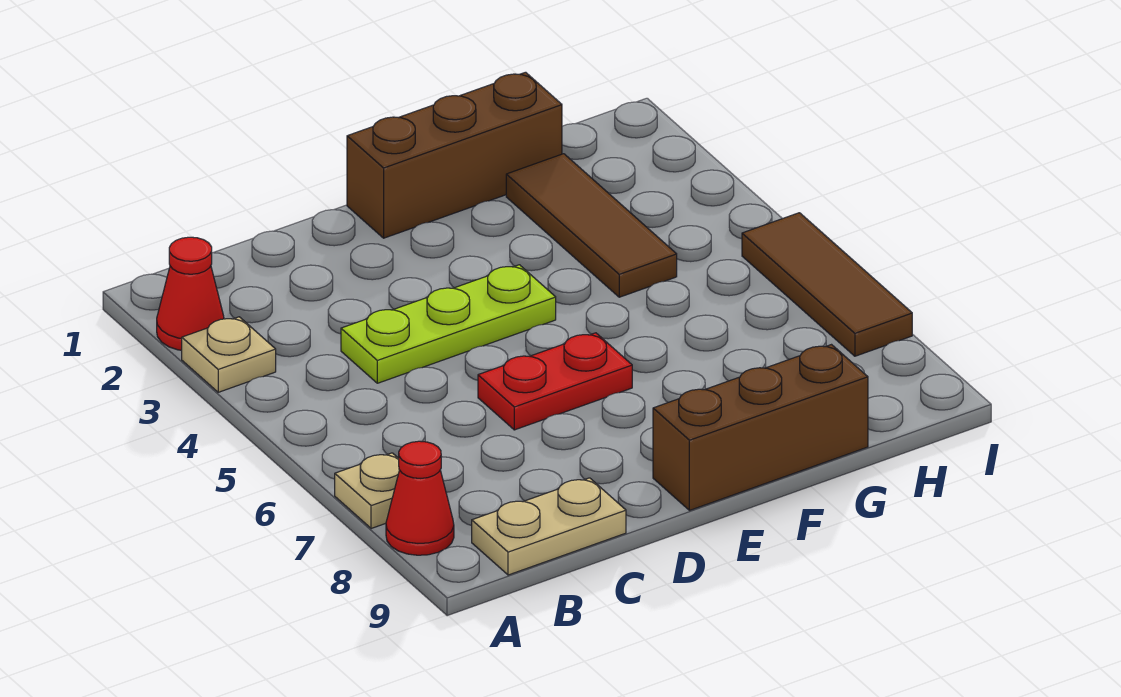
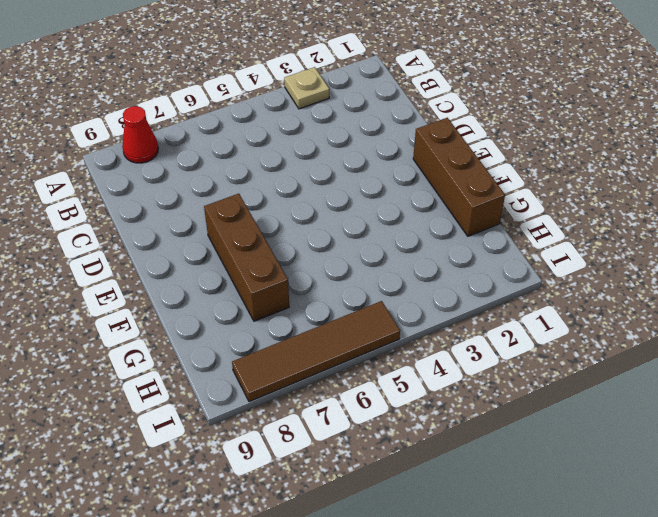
brown 1x3 brick [204,194,289,321] -> brown 1x3 brick moved to [653,345,868,510]
brown 1x4 tile [232,301,400,402] -> brown 1x3 tile [742,213,912,356]
none -> red 1x1 cone [157,237,224,350]
none -> tan 1x1 plate [335,453,399,529]

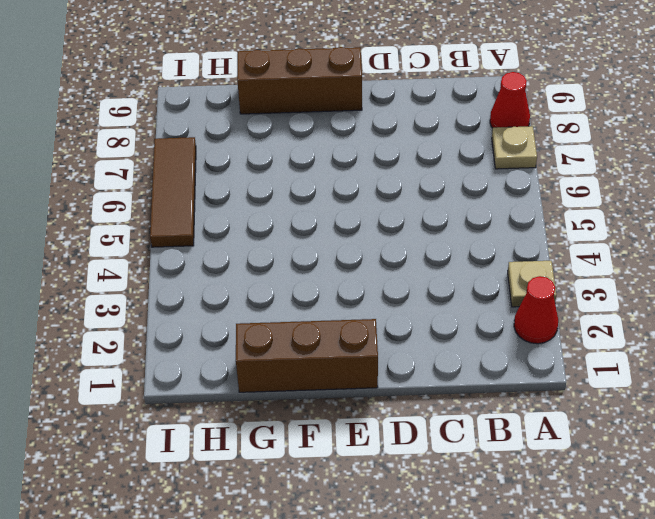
none -> tan 1x2 plate [472,478,626,575]
none -> lime 1x3 plate [341,265,556,383]

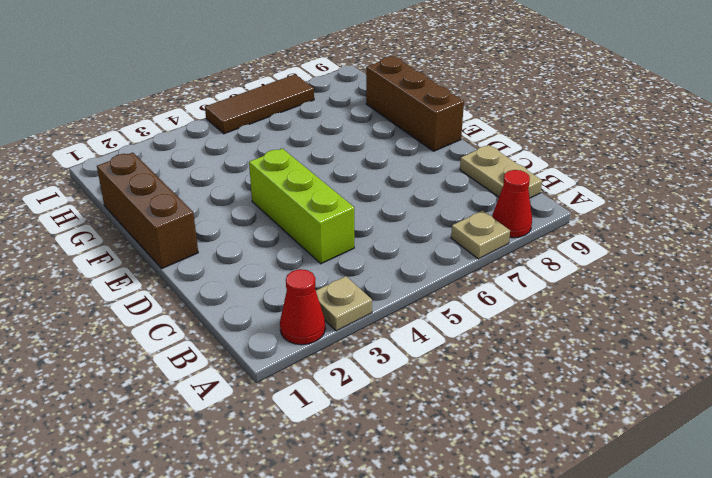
lime 1x3 brick [249,149,354,264] -> lime 1x3 plate [341,265,556,383]
none -> red 1x2 plate [478,333,632,430]
none -> brown 1x3 tile [506,154,677,297]

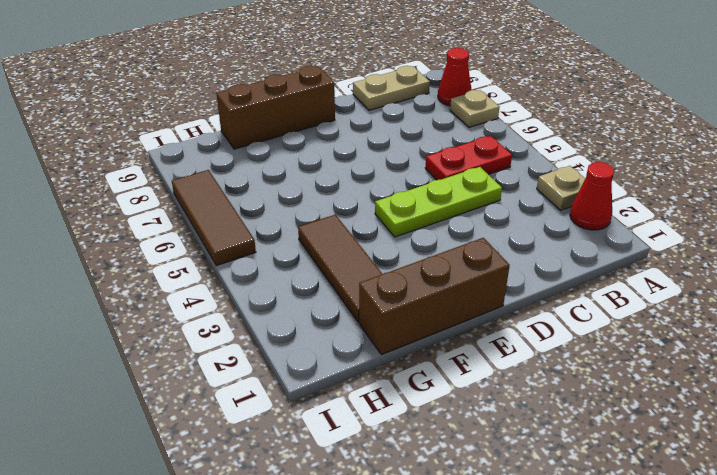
red 1x2 plate [425,136,512,180] -> red 1x2 plate moved to [478,333,632,430]

